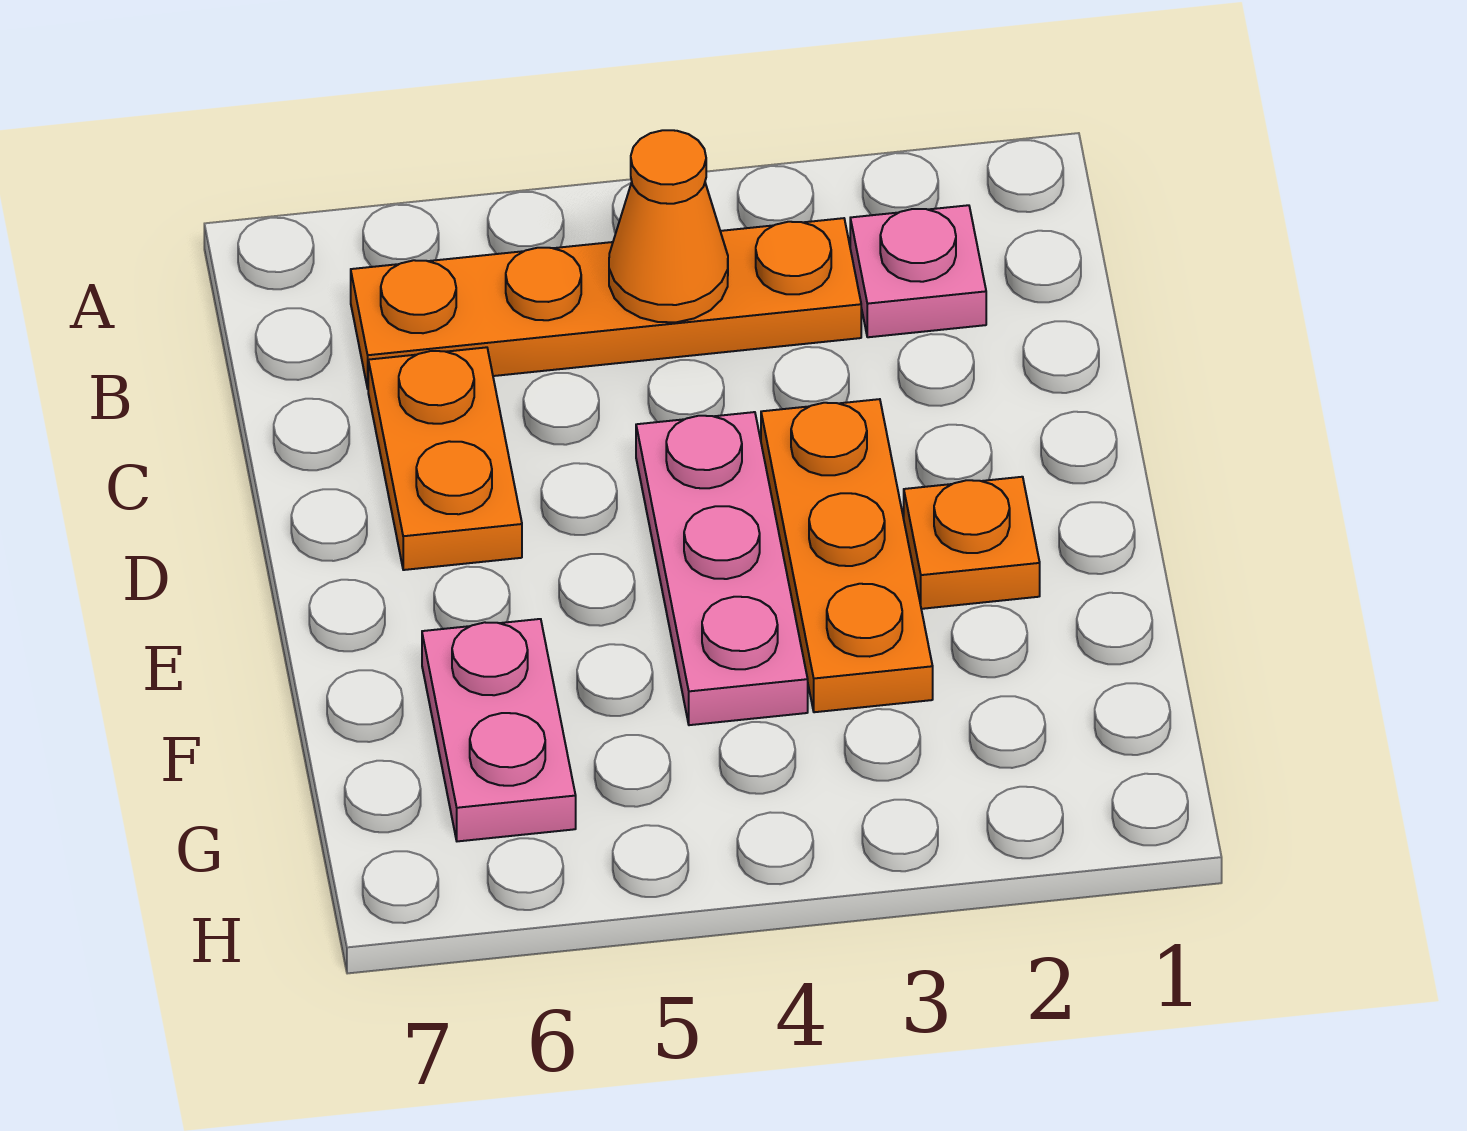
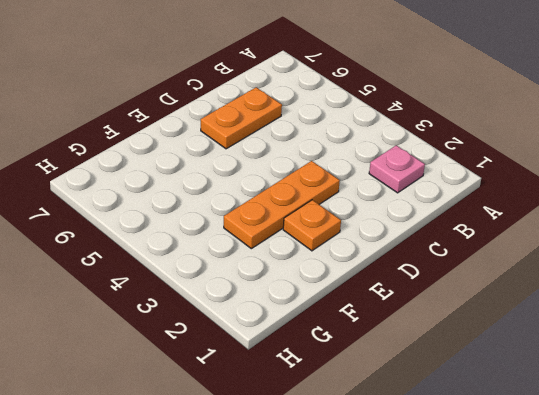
none -> orange 1x4 plate [351,218,861,389]
none -> pink 1x3 plate [636,412,808,725]

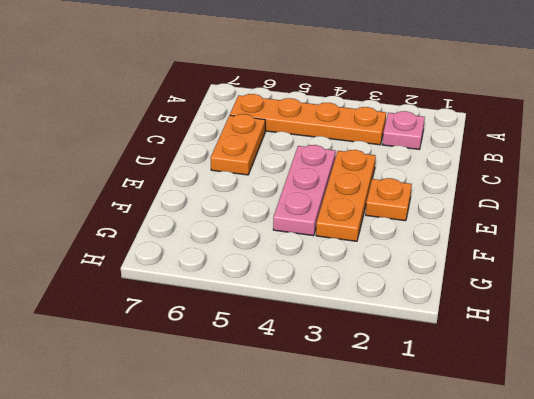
none -> pink 1x2 plate [422,619,576,841]
none -> orange 1x1 cone [609,130,728,322]

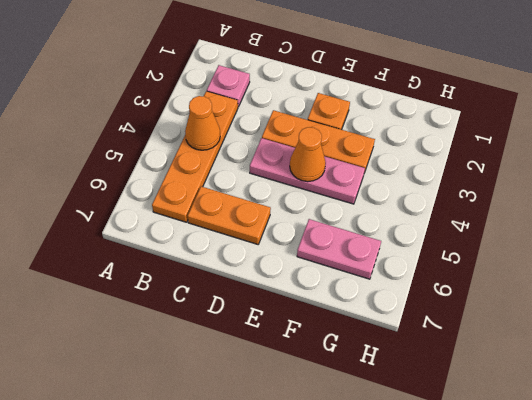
orange 1x1 cone [290,127,326,182] -> none

